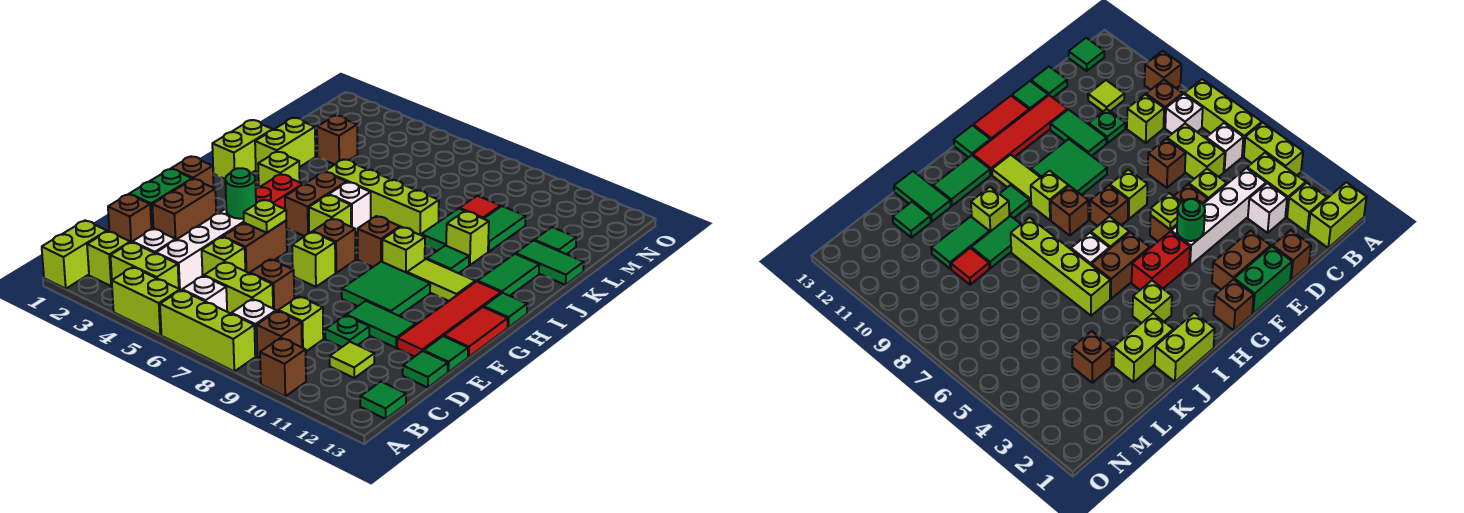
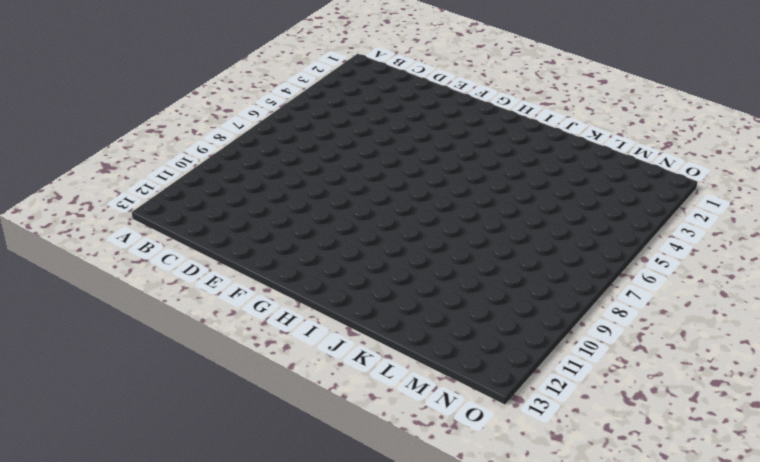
none -> lime 1x2 brick [42,220,107,289]
none -> lime 1x2 brick [112,267,180,335]
none -> lime 1x3 brick [160,290,255,371]
none -> brown 1x1 brick [260,338,306,396]

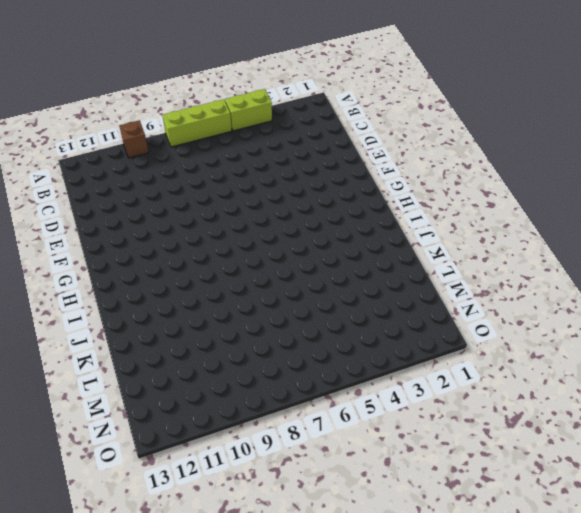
none -> lime 1x2 brick [42,220,107,289]
none -> lime 1x1 brick [87,231,130,286]
none -> lime 1x2 brick [110,242,179,289]
none -> white 1x1 brick [182,276,227,312]

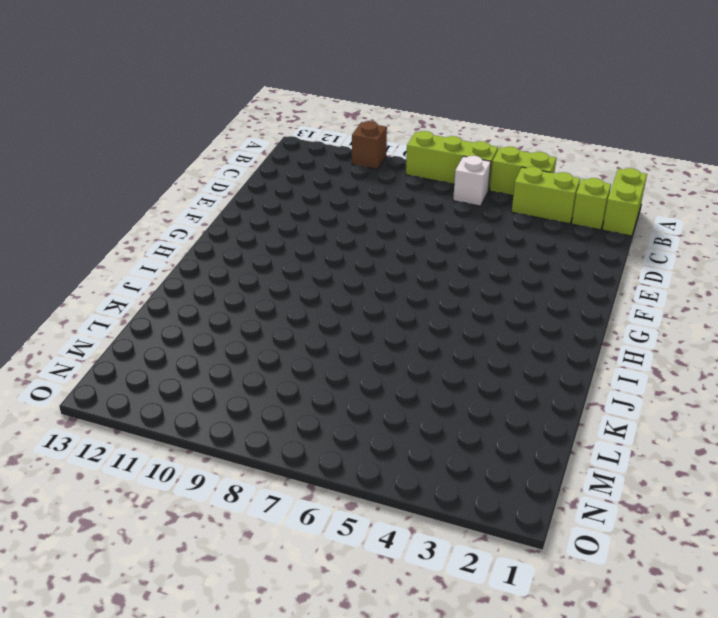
none -> white 1x1 brick [232,299,276,356]
none -> brown 1x1 brick [257,311,302,358]
none -> green 1x1 tile [360,382,406,419]
none -> white 1x1 brick [133,229,176,253]

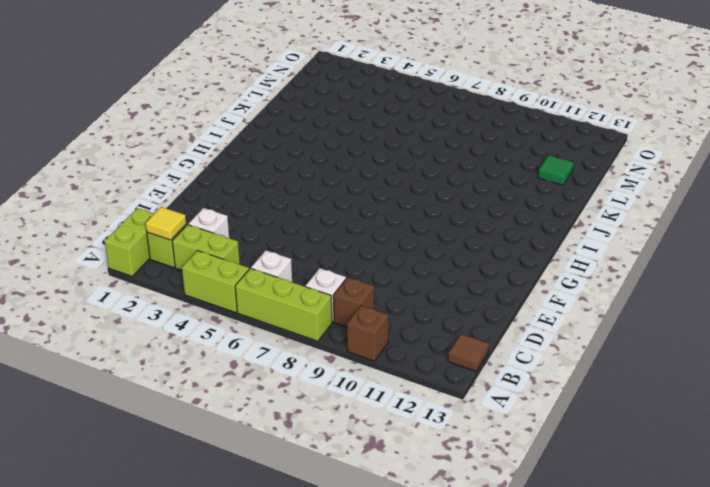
yellow 1x1 tile [146,207,186,240] -> none
brown 1x1 tile [448,334,489,371] -> green 1x1 tile [360,382,406,419]
none -> white 1x4 brick [156,209,244,290]
none -> lime 1x2 brick [204,262,273,314]
none -> lime 1x1 brick [278,296,323,351]
none -> lime 1x1 tile [330,342,374,378]

